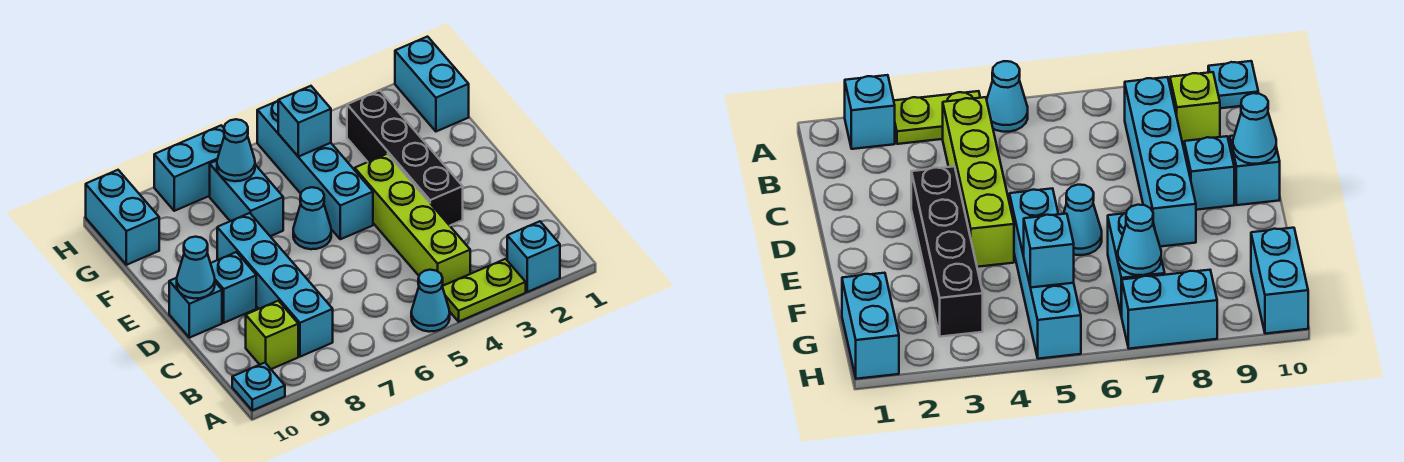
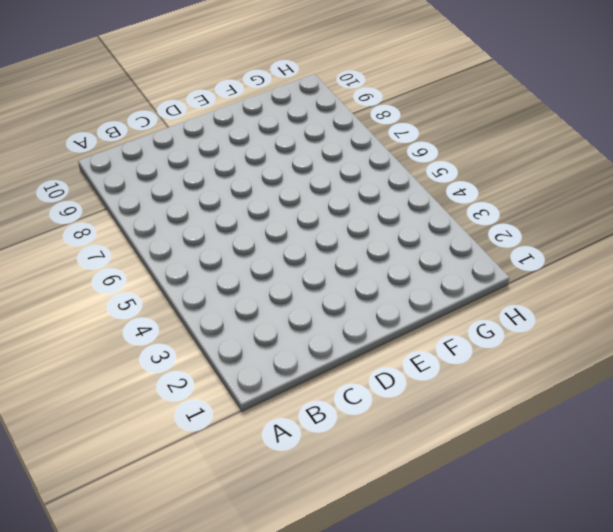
none -> cyan 1x1 brick [507,221,560,292]
none -> lime 1x2 plate [442,259,526,322]
none -> cyan 1x1 cone [411,270,450,332]

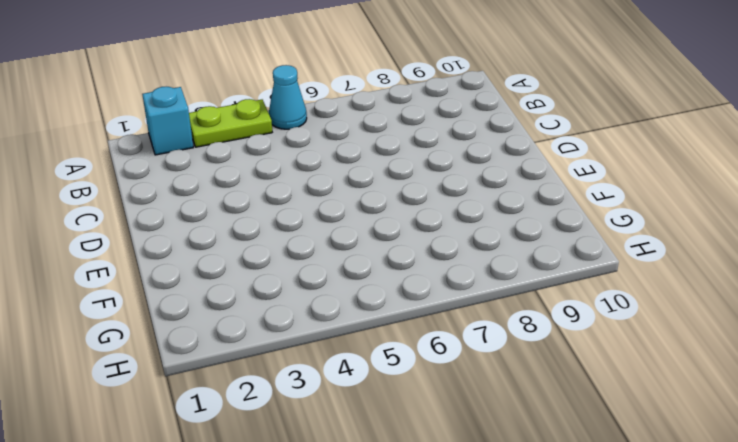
none -> cyan 1x1 plate [232,363,285,410]
none -> lime 1x4 brick [355,154,470,286]
none -> cyan 1x4 brick [217,213,333,357]

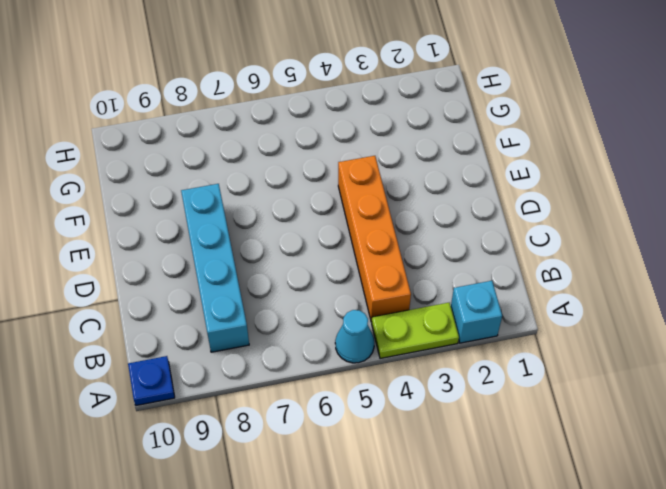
blue 1x1 plate [128,356,175,406] -> cyan 1x1 plate [232,363,285,410]
orange 1x4 brick [338,156,411,322] -> lime 1x4 brick [355,154,470,286]
none -> lime 1x1 brick [246,301,298,369]
none -> black 1x4 brick [347,90,463,226]
none -> cyan 1x1 brick [211,252,256,323]

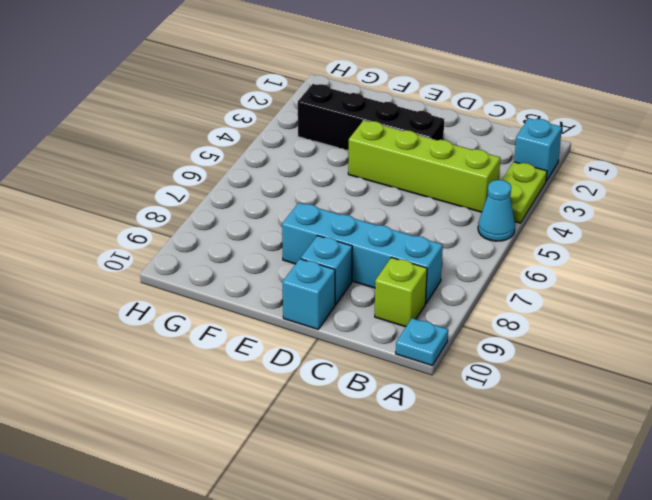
none -> cyan 1x4 brick [257,101,373,239]
none -> cyan 1x1 cone [293,187,331,249]
none -> cyan 1x2 brick [210,161,283,236]

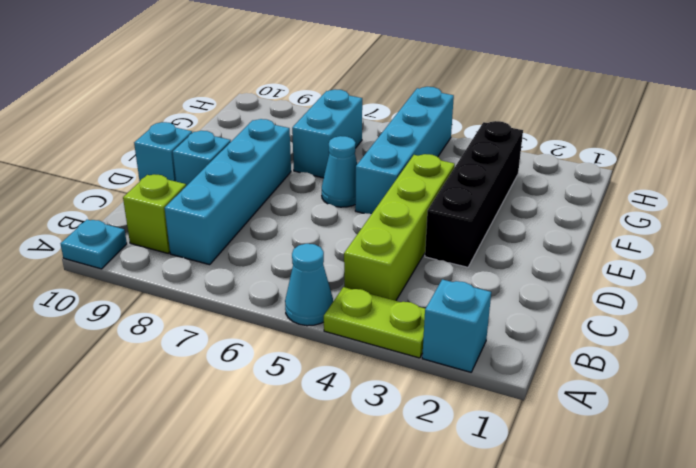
none -> cyan 1x2 brick [395,37,469,131]
none -> cyan 1x2 brick [86,170,159,265]
none -> cyan 1x2 brick [154,125,224,211]

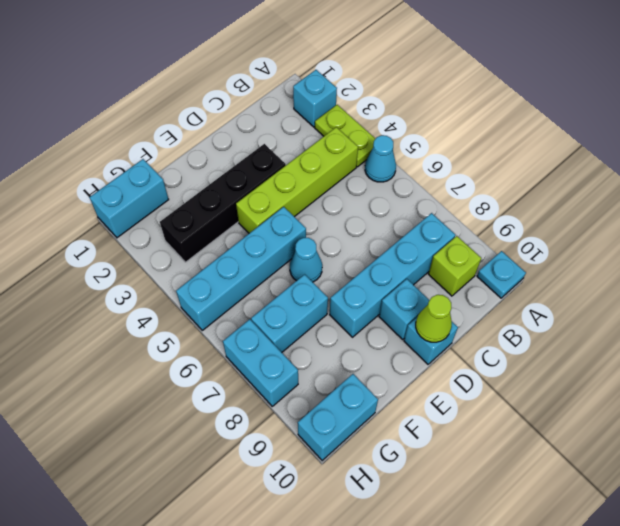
lime 1x1 cone [416,295,452,342] -> cyan 1x1 cone [177,237,215,299]
none -> cyan 1x1 brick [278,86,331,157]
none -> cyan 1x1 cone [217,119,255,181]

